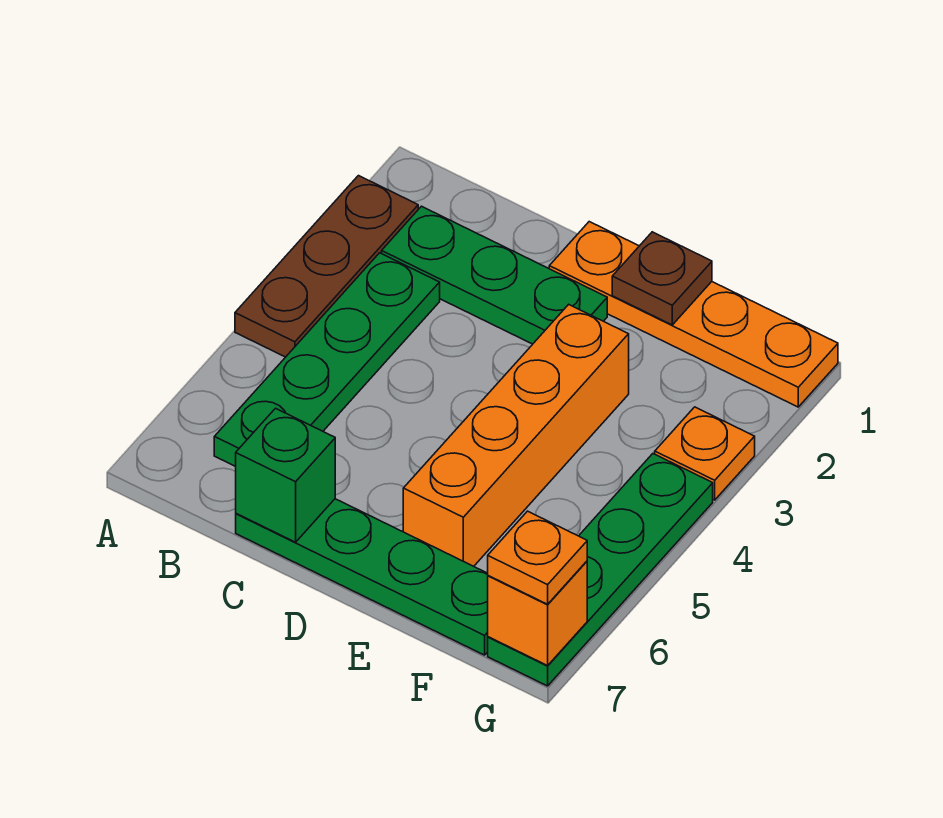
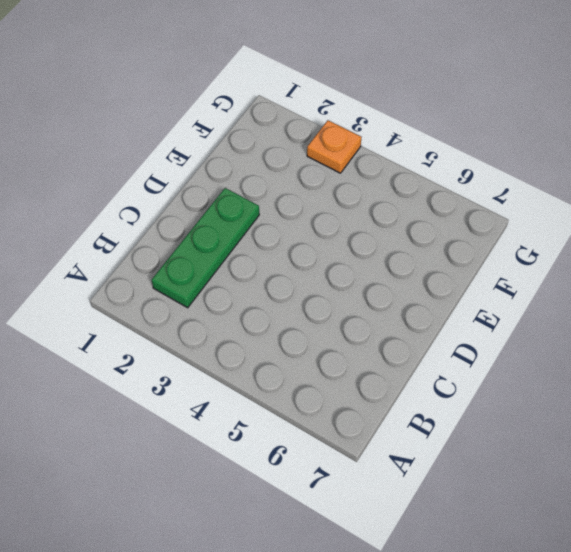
none -> brown 1x3 plate [235,176,418,357]
none -> green 1x4 plate [214,253,440,467]
none -> green 1x4 plate [236,499,488,655]

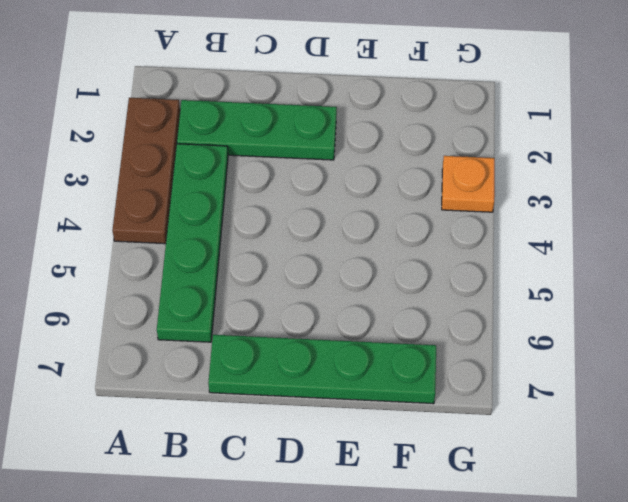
none -> orange 1x4 plate [549,222,838,407]
none -> orange 1x4 brick [403,304,629,566]
none -> green 1x4 plate [488,454,713,686]

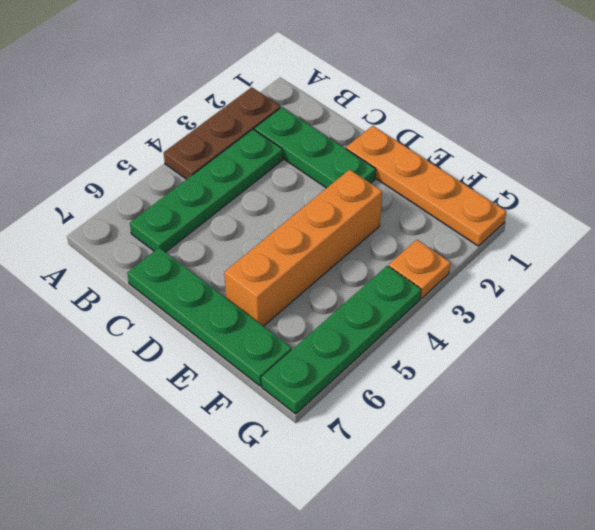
none -> green 1x1 brick [236,408,335,542]
none -> brown 1x1 plate [612,232,712,325]
none -> orange 1x1 brick [488,561,587,666]

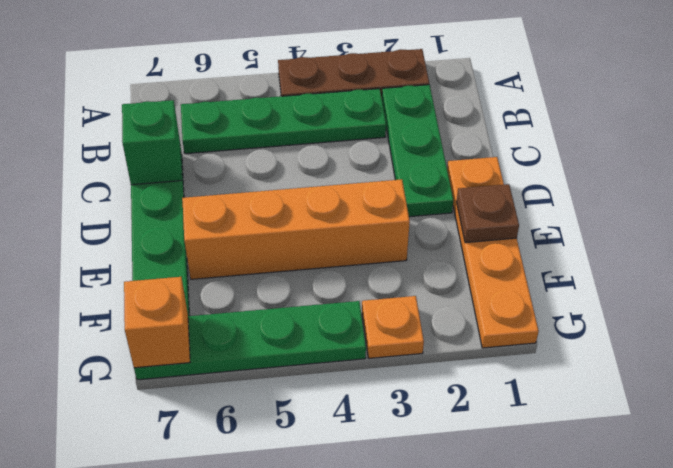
none -> orange 1x1 plate [488,511,587,604]

